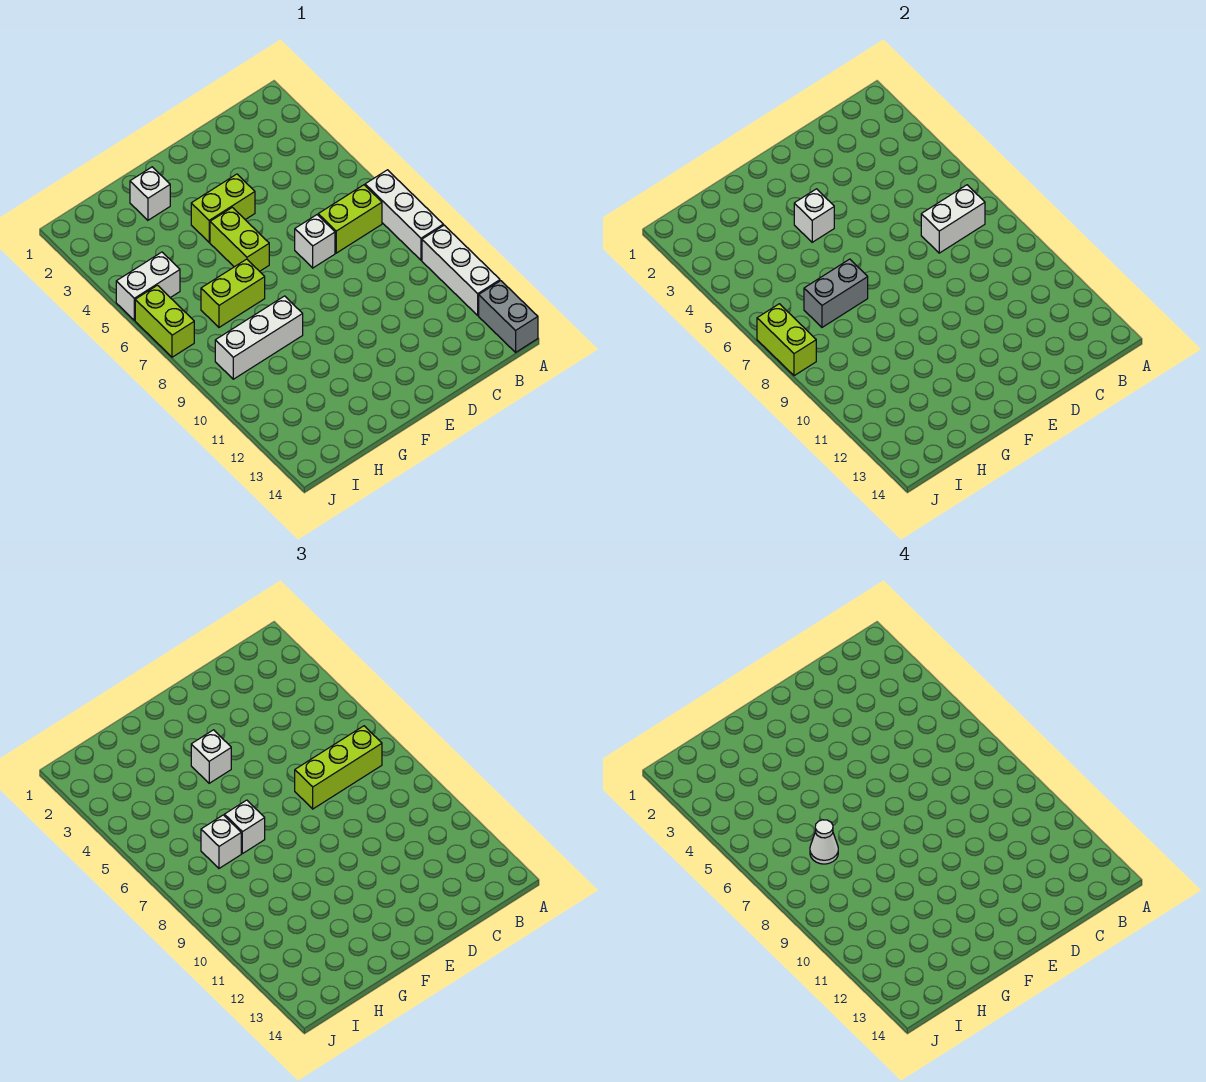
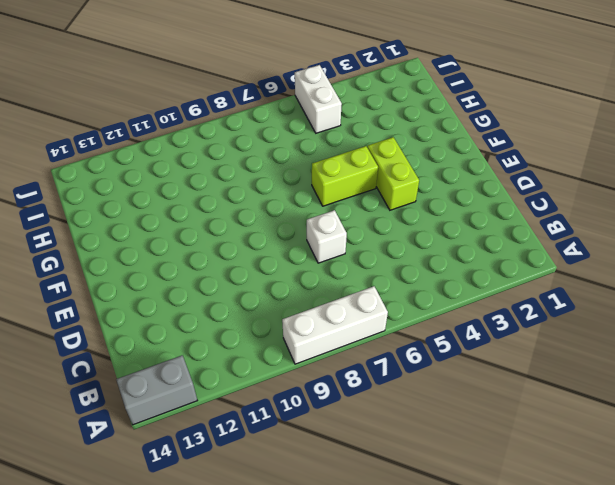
none -> white 1x3 brick [422,225,500,315]
none -> lime 1x2 brick [318,185,382,253]
none -> white 1x1 brick [130,167,170,220]

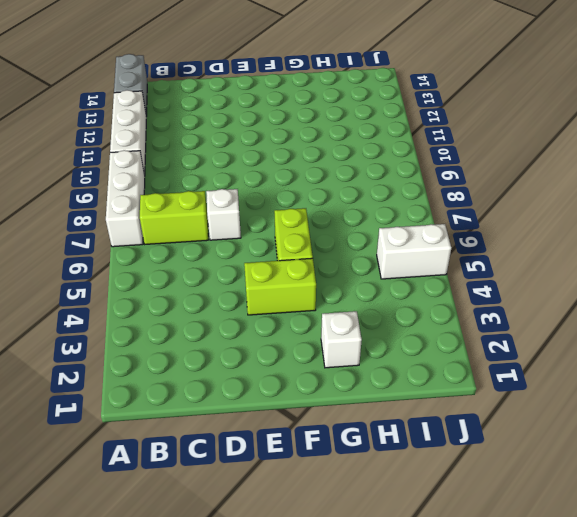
none -> lime 1x2 brick [201,259,265,327]
none -> white 1x3 brick [215,296,303,379]
none -> lime 1x2 brick [135,285,194,357]

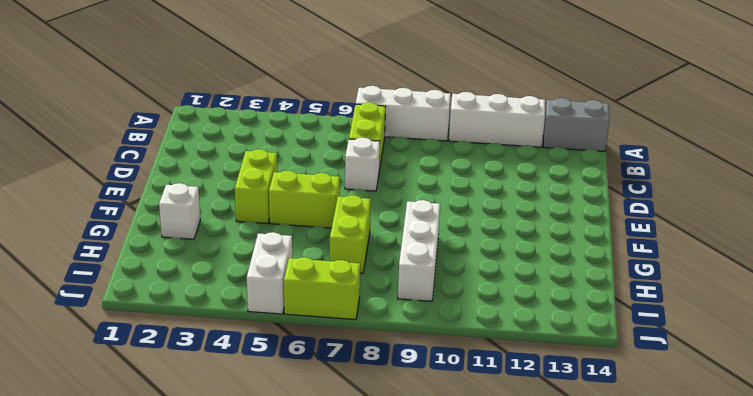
none -> white 1x2 brick [921,185,985,253]
none -> white 1x1 brick [794,189,834,242]
none -> grey 1x2 brick [804,259,868,327]

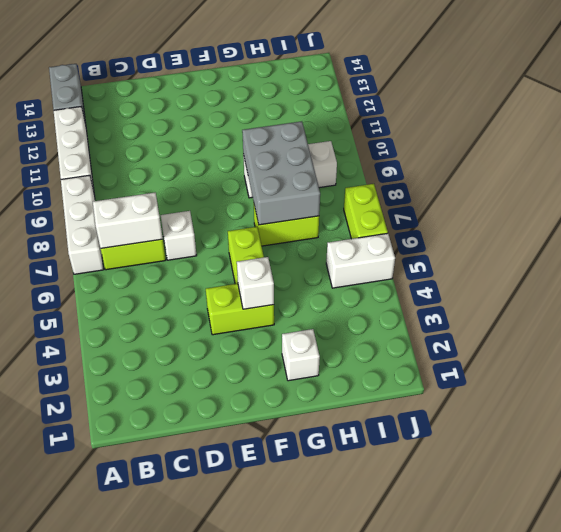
grey 2x3 brick [242,121,320,225] -> grey 1x2 brick [804,259,868,327]
none -> lime 1x2 brick [757,304,816,376]
none -> lime 1x3 brick [295,726,382,809]
none -> white 1x1 brick [191,730,231,783]

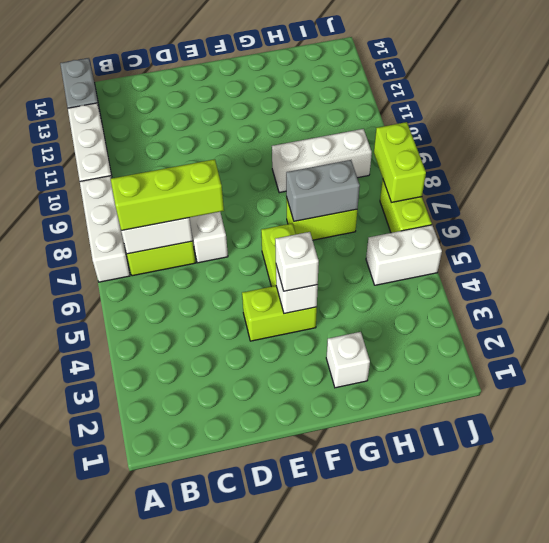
none -> white 1x1 brick [224,800,265,854]
none -> white 1x1 brick [201,815,241,868]
none -> white 1x1 cone [810,820,838,864]

